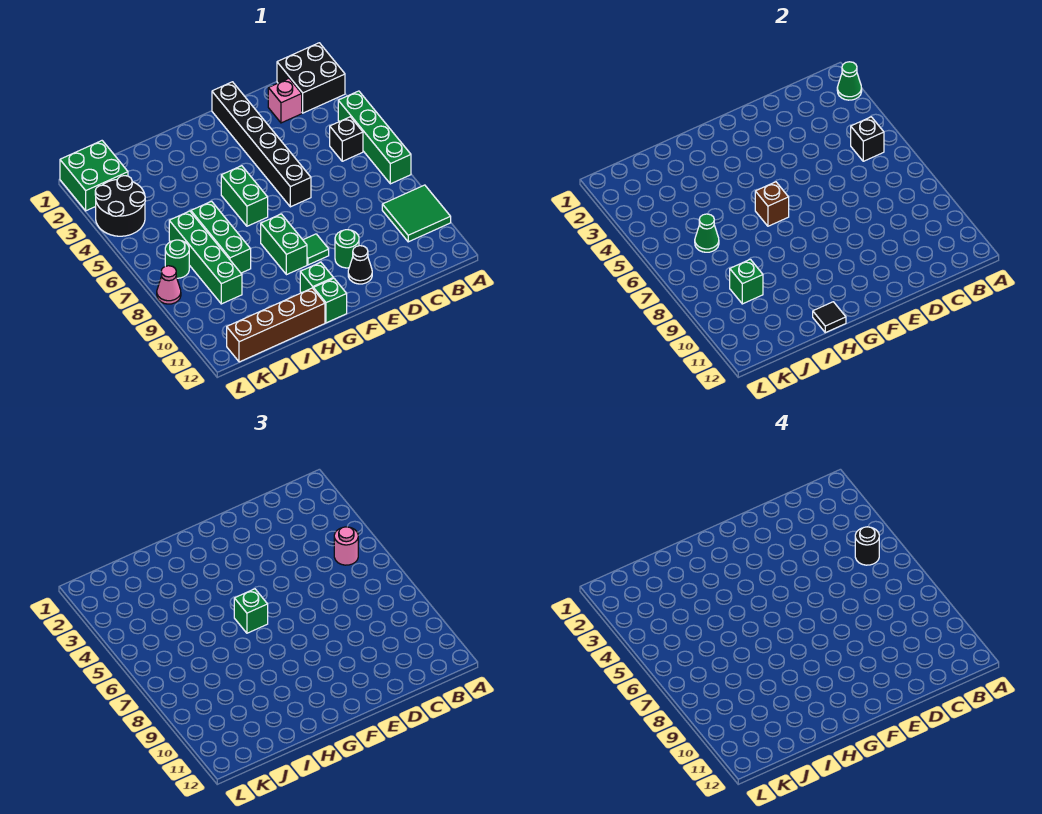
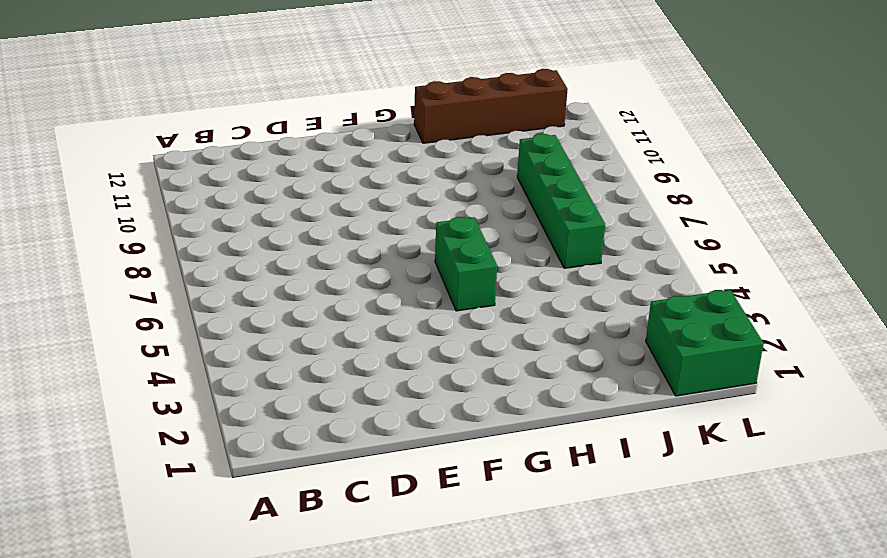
none -> black 2x2 brick [277,43,345,113]
none -> green 1x4 brick [338,91,411,184]
none -> green 2x2 tile [382,185,451,242]

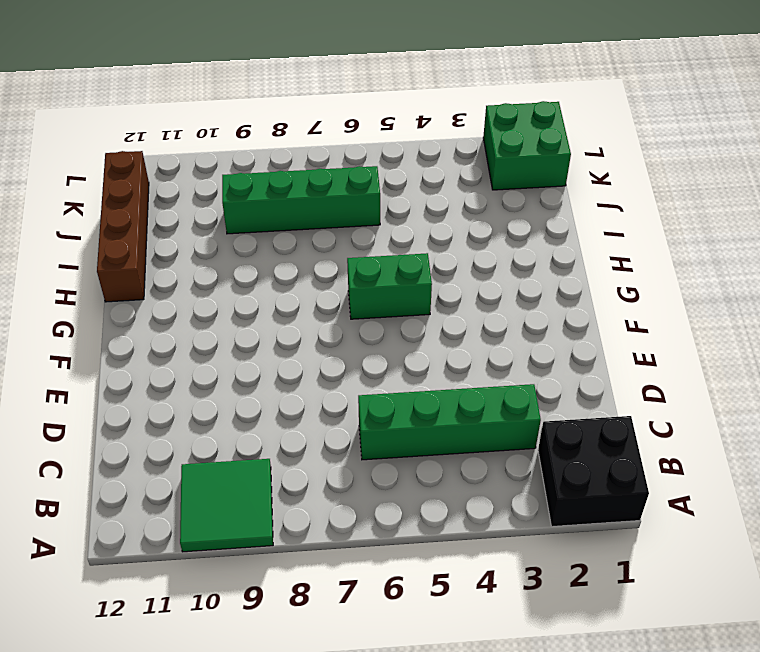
green 1x4 brick [358,384,541,460] -> green 1x4 brick moved to [338,91,411,184]
none -> black 1x1 brick [330,117,363,161]
none -> pink 1x1 brick [268,79,302,123]
none -> black 1x6 brick [212,82,311,207]

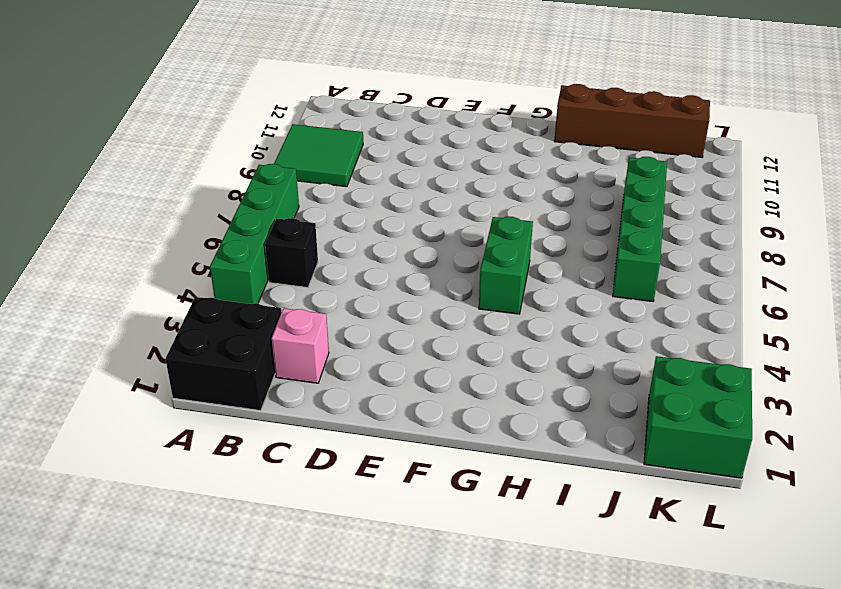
none -> black 1x6 brick [212,82,311,207]
none -> green 1x1 round brick [335,230,359,268]
none -> black 1x1 cone [348,246,372,284]

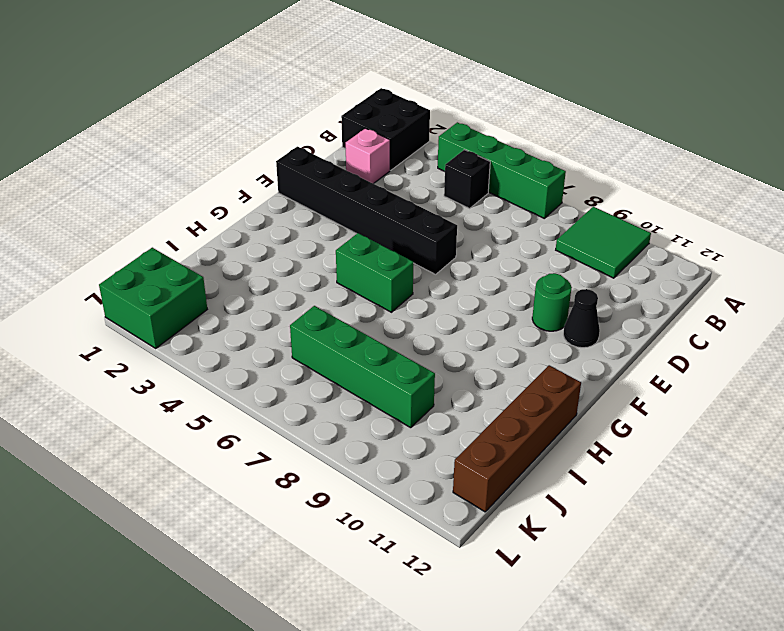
none -> green 1x1 tile [303,234,329,265]
none -> green 1x2 brick [261,214,307,275]
none -> green 1x1 brick [300,262,333,293]

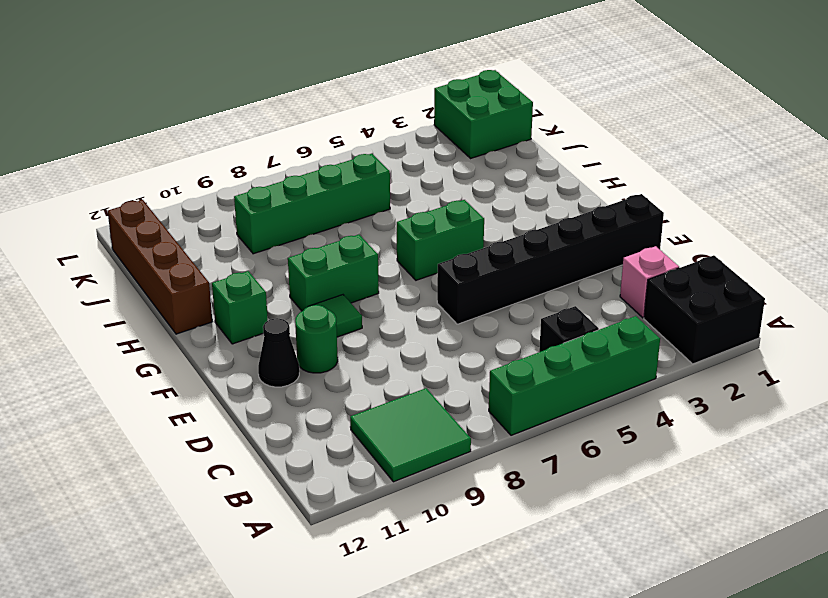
none -> green 1x1 brick [313,278,347,323]
none -> green 1x3 brick [191,201,251,273]
none -> black 2x2 round brick [95,176,145,236]

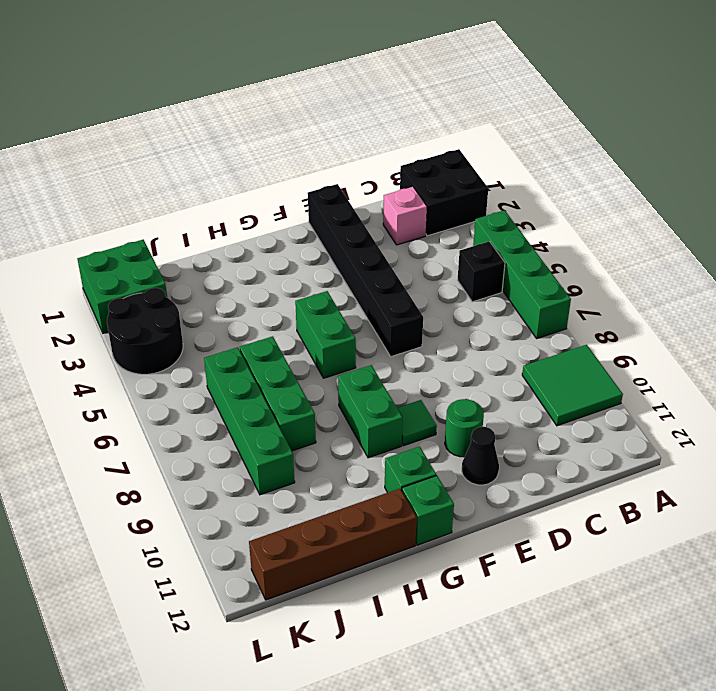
none -> green 1x1 round brick [165,240,189,278]
none -> pink 1x1 cone [157,266,181,304]
none -> green 1x1 cone [837,62,862,100]

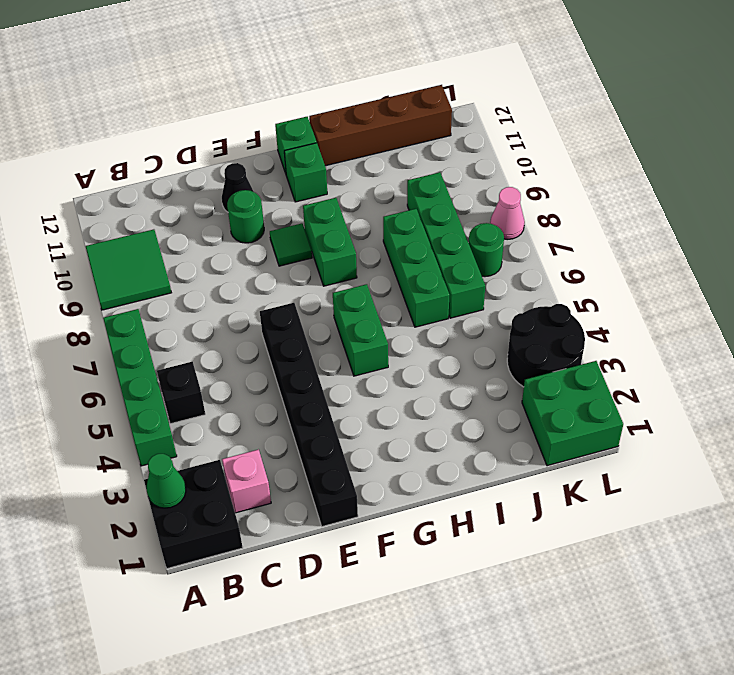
none -> black 1x1 brick [851,117,884,161]
none -> brown 1x1 brick [755,182,789,226]
none -> black 1x1 tile [813,302,846,333]

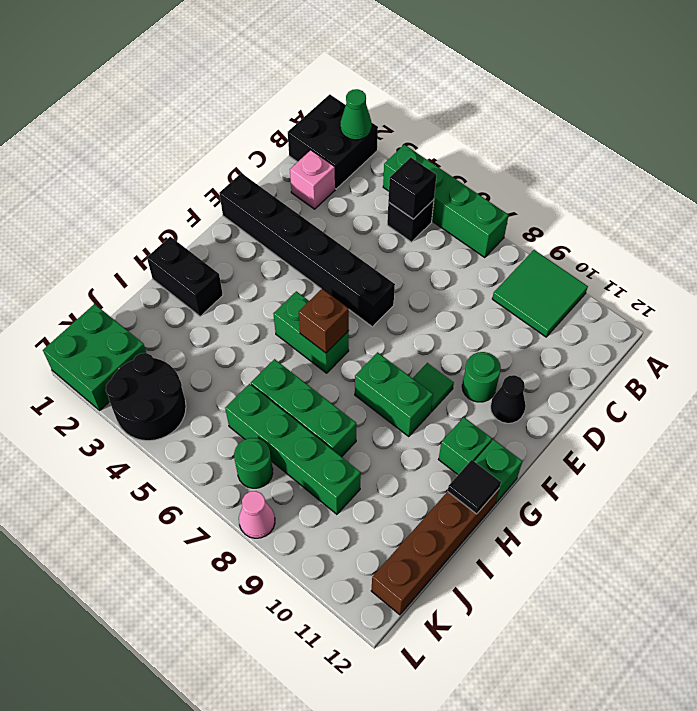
black 1x2 brick [147,237,223,316] -> none
none -> green 1x1 cone [695,214,719,252]
none -> green 1x1 brick [730,259,763,304]
none -> pink 1x1 round brick [334,527,358,565]

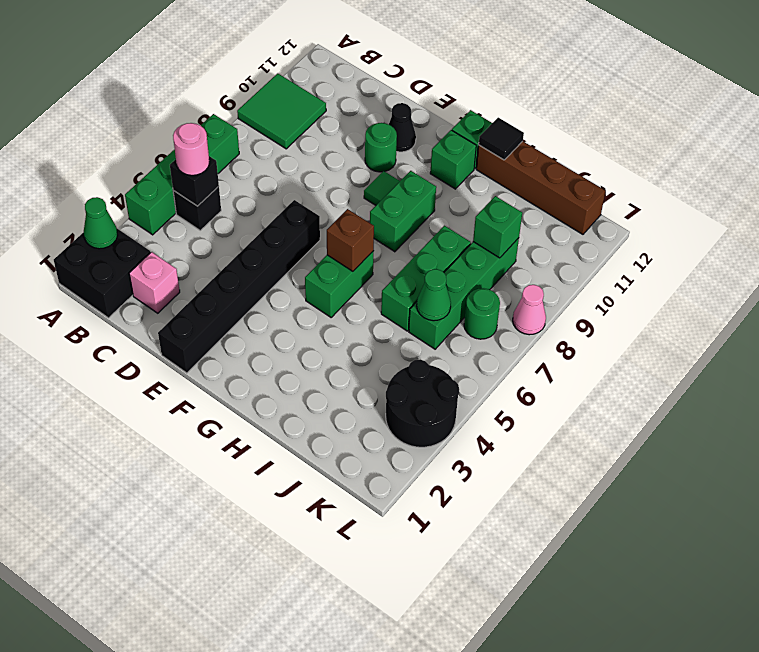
none -> green 2x2 brick [60,141,128,211]
none -> green 1x1 brick [234,589,268,633]
none -> black 1x1 round brick [855,527,879,565]

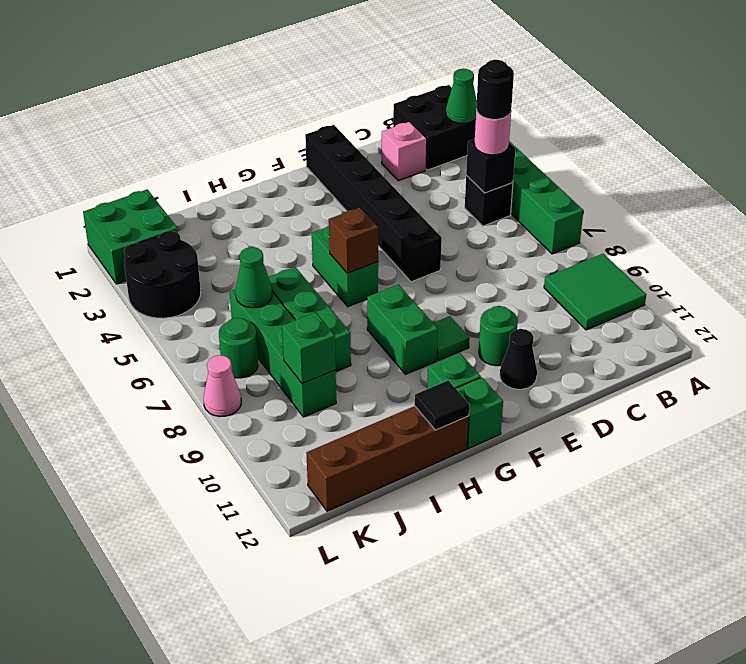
none -> green 1x1 brick [234,589,268,633]

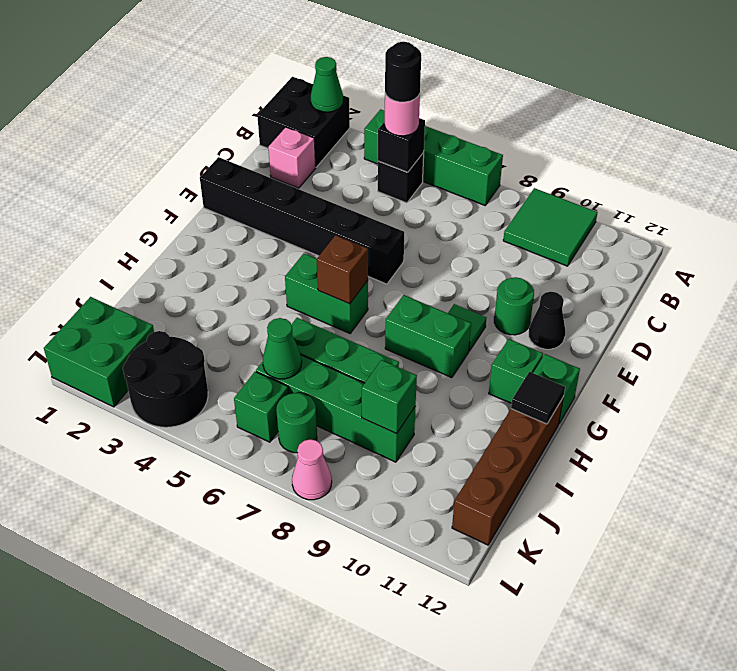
green 1x1 brick [234,372,288,442] -> green 1x1 brick moved to [234,589,268,633]

